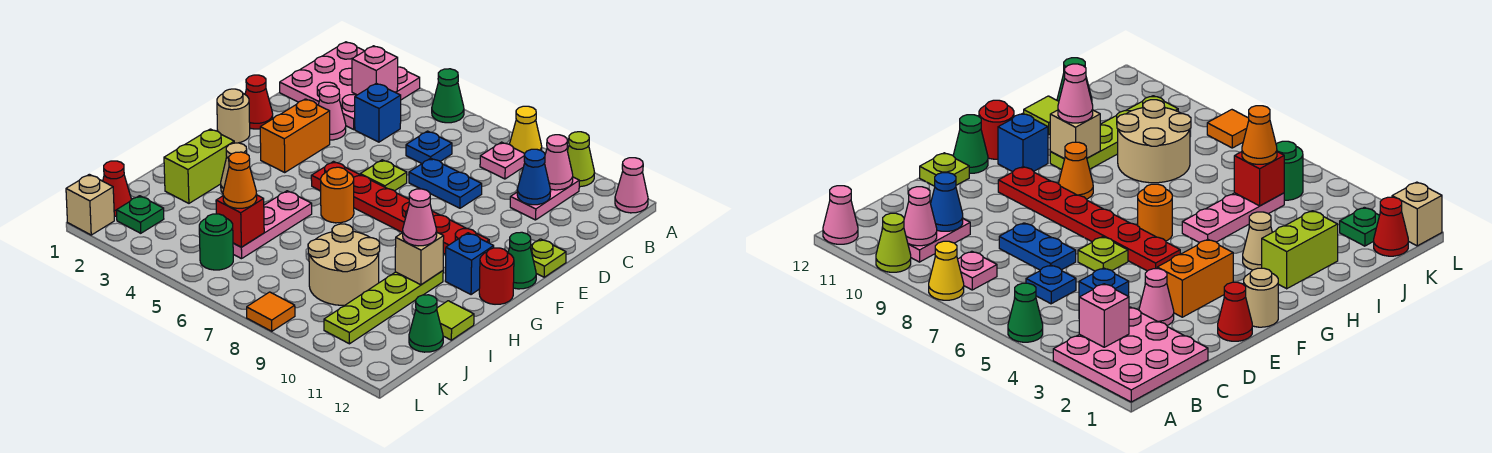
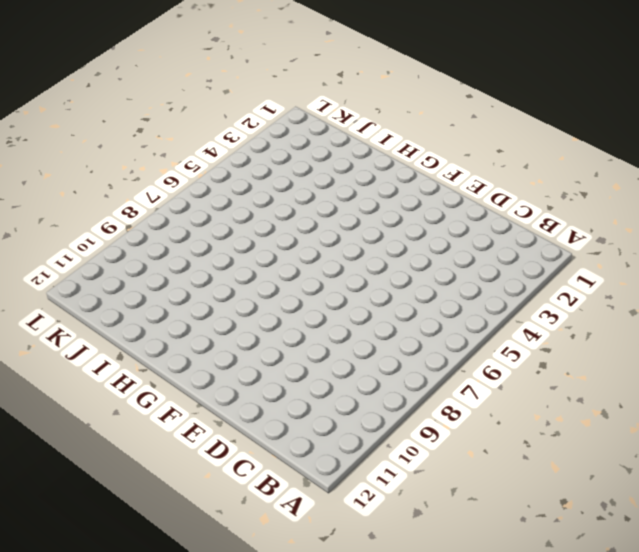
none -> pink 3x3 plate [280,42,420,129]
none -> green 1x1 cone [432,69,464,123]
none -> yellow 1x1 cone [509,106,542,153]
none -> lime 1x1 cone [567,132,595,187]

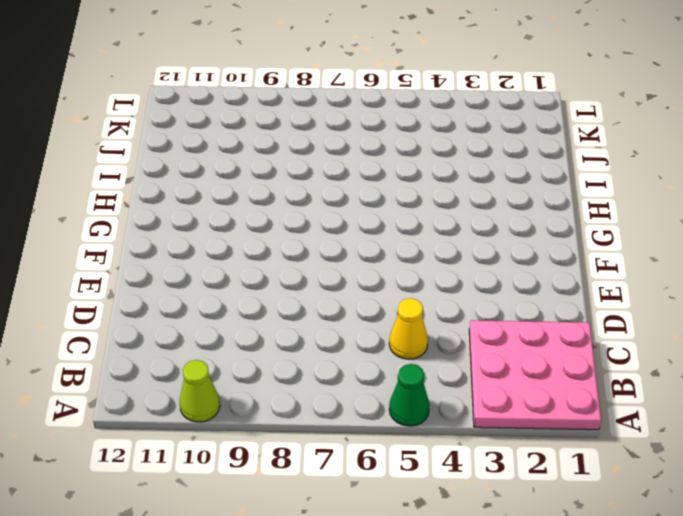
yellow 1x1 cone [389,298,428,359] -> yellow 1x1 cone moved to [509,106,542,153]
none -> pink 1x1 cone [615,158,648,213]
none -> pink 1x1 plate [480,142,525,179]
none -> pink 1x2 plate [510,177,579,220]
none -> blue 1x1 brick [355,83,401,142]

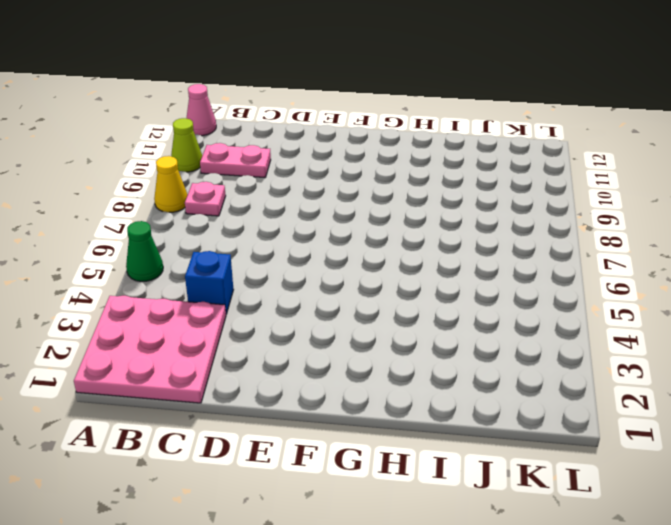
none -> blue 1x1 plate [406,131,452,164]
none -> pink 1x1 cone [318,86,346,140]
none -> blue 1x2 plate [409,158,482,208]
none -> red 1x1 cone [245,75,273,129]

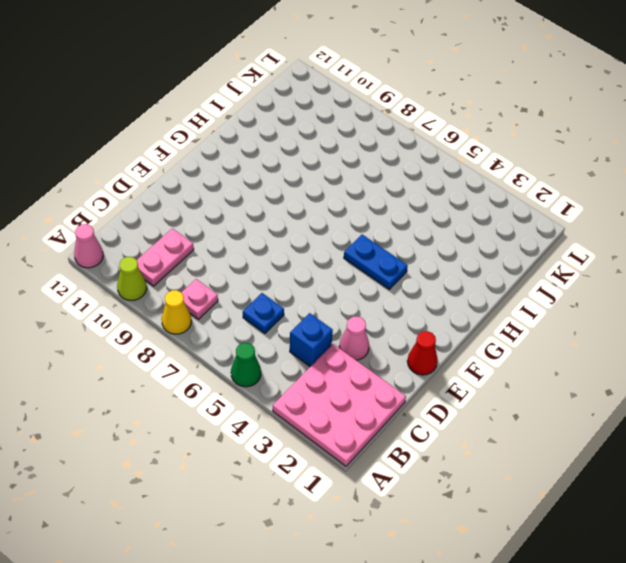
blue 1x2 plate [344,235,408,289] -> blue 1x2 plate moved to [409,158,482,208]
none -> orange 1x2 brick [260,99,330,173]
none -> lime 1x1 plate [360,160,407,191]
none -> lime 1x1 plate [530,239,566,277]
none -> tan 1x1 round brick [217,89,250,143]

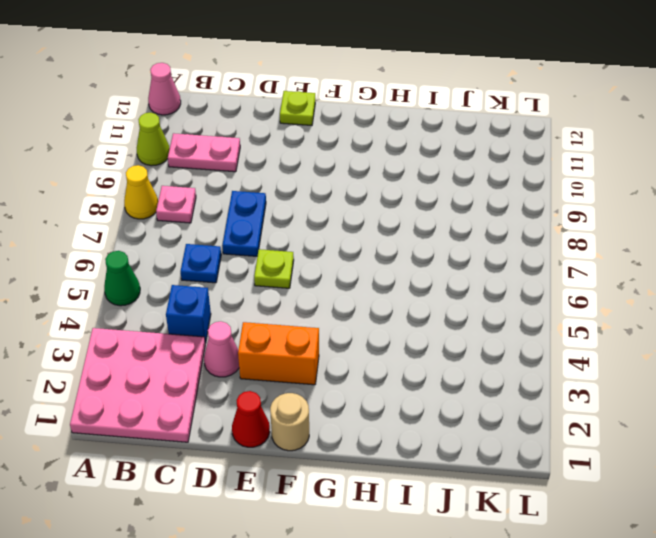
none -> red 1x6 plate [311,162,489,254]
none -> green 1x1 cone [508,232,536,289]
none -> orange 1x1 round brick [321,167,354,223]
none -> orange 1x1 cone [1058,142,1093,199]

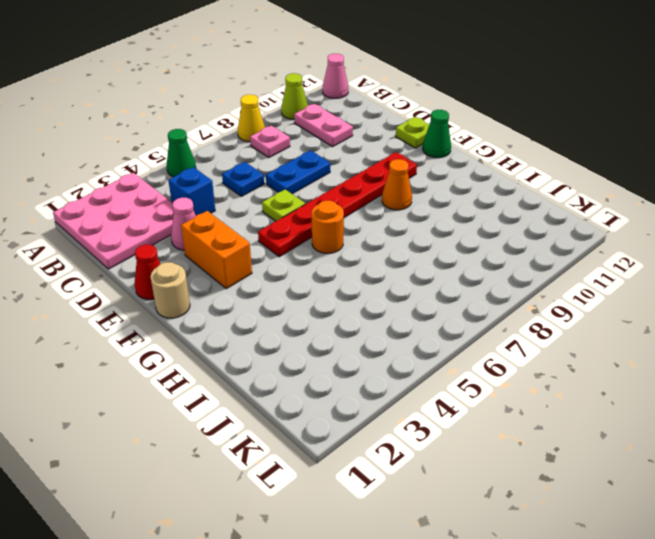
none -> blue 1x1 brick [445,233,494,295]
none -> red 1x1 round brick [479,248,514,304]
none -> lime 1x2 brick [164,129,234,203]
none -> tan 1x1 cone [221,143,247,193]

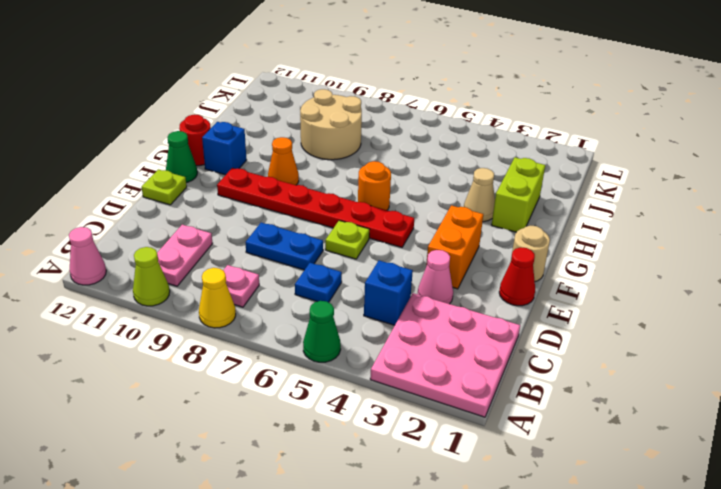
none -> pink 1x3 plate [233,191,312,259]
none -> lime 1x4 plate [324,271,443,344]
none -> lime 1x1 tile [437,301,474,340]
none -> green 1x1 cone [409,295,443,352]

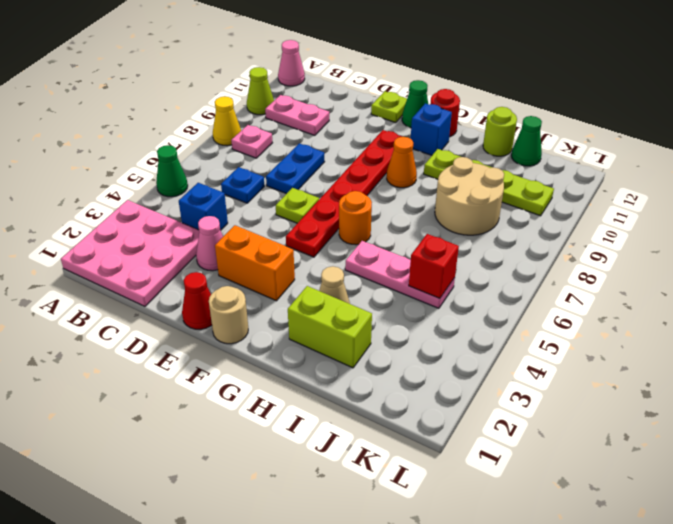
lime 1x1 round brick [483,107,517,156] -> lime 1x1 tile [437,301,474,340]
none -> red 1x1 cone [103,161,131,216]
none -> green 1x1 plate [116,196,164,233]
none -> green 1x1 round brick [199,214,233,270]
none -> tan 1x1 brick [66,174,114,235]

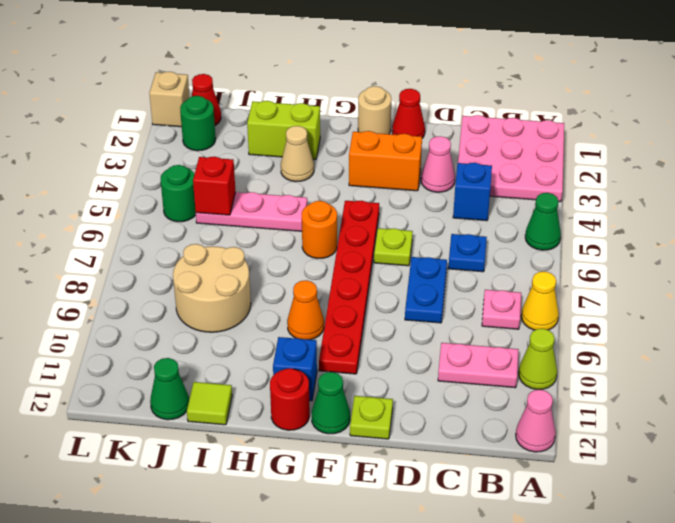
green 1x1 round brick [180,96,216,151] -> green 1x1 plate [116,196,164,233]
none -> lime 1x4 plate [324,271,443,344]
none -> orange 1x1 tile [247,292,295,331]
none -> pink 1x1 brick [352,46,398,95]
none -> pink 1x1 cone [545,135,573,190]

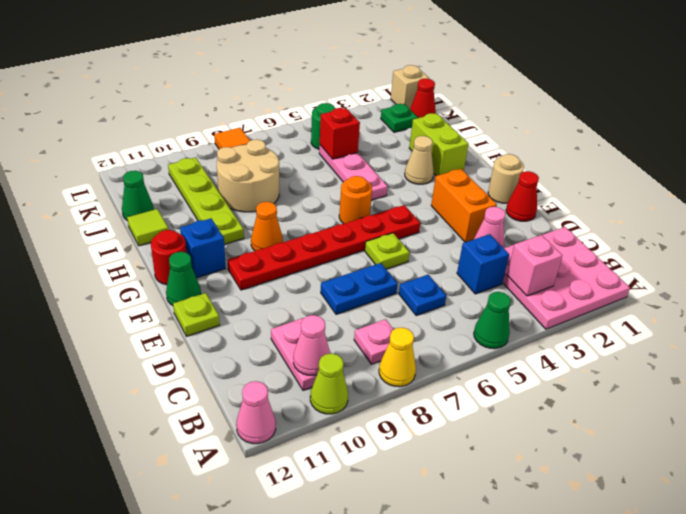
none -> blue 1x1 cone [517,149,551,205]
none -> tan 1x1 brick [395,233,444,285]
none -> pink 1x1 cone [403,189,437,246]
none -> orange 1x1 cone [223,152,257,208]

